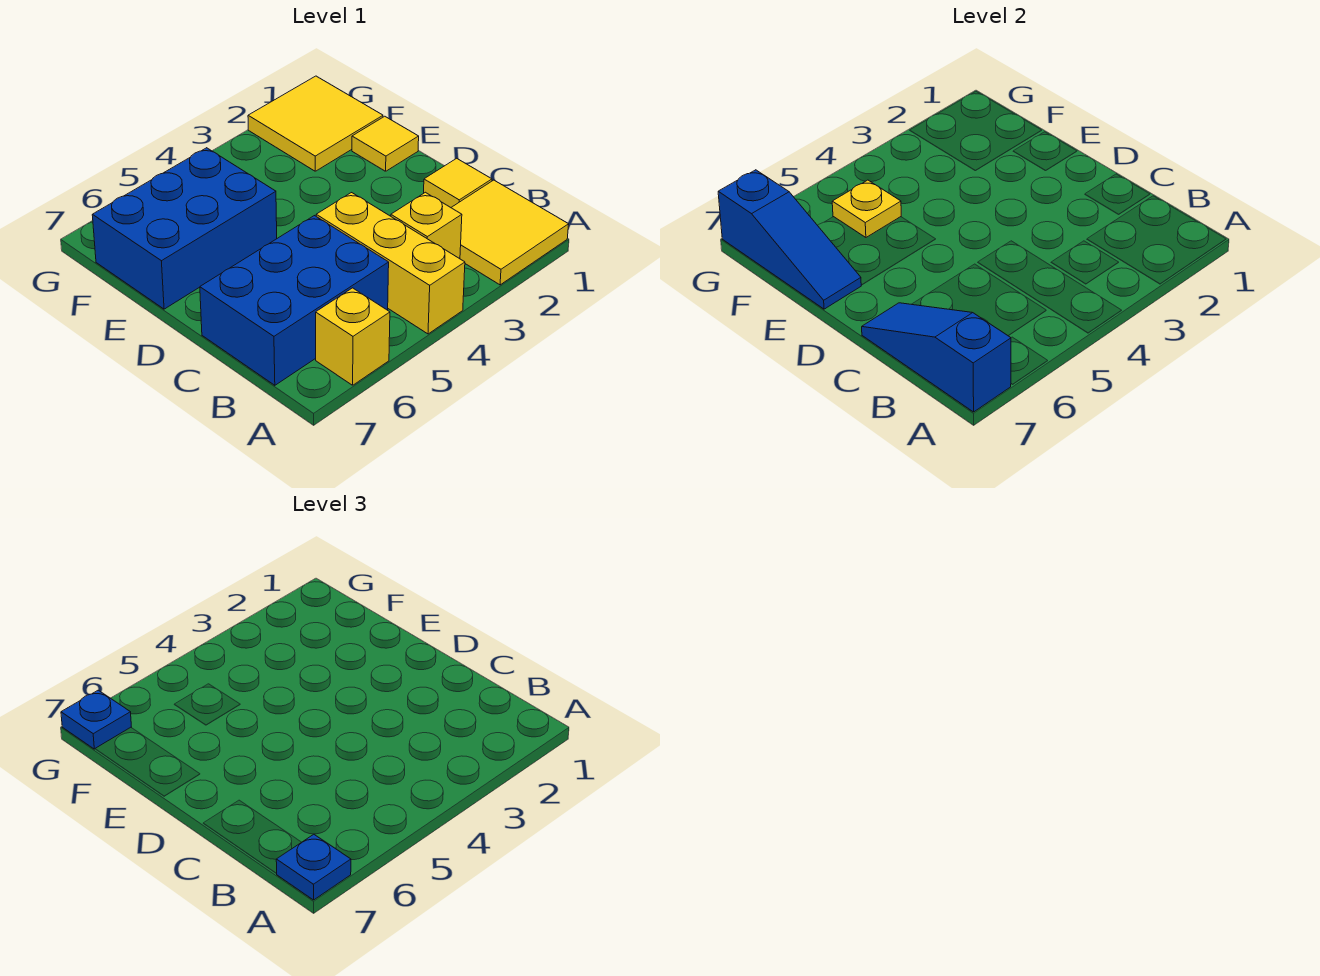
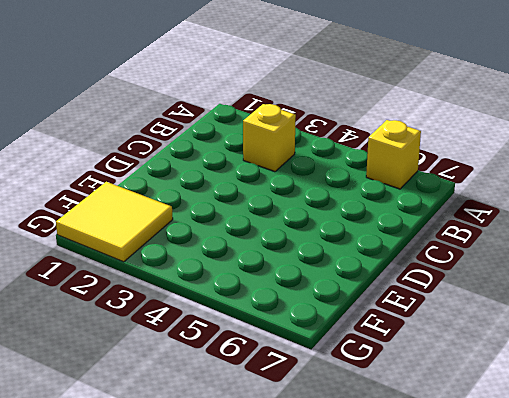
none -> yellow 2x2 tile [451,180,569,285]
none -> yellow 1x3 brick [316,193,465,334]
none -> blue 2x3 brick [200,216,389,385]

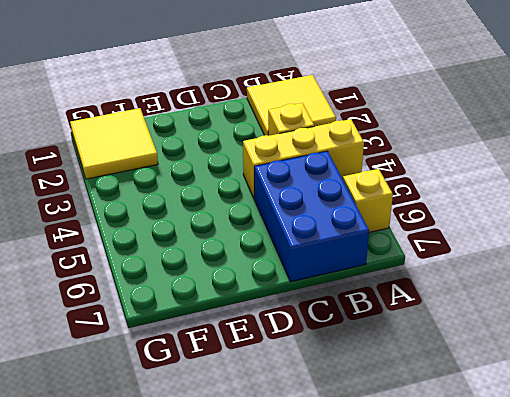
none -> yellow 1x1 tile [424,158,492,207]
none -> yellow 1x1 tile [352,116,419,171]
none -> blue 2x3 brick [92,148,277,309]

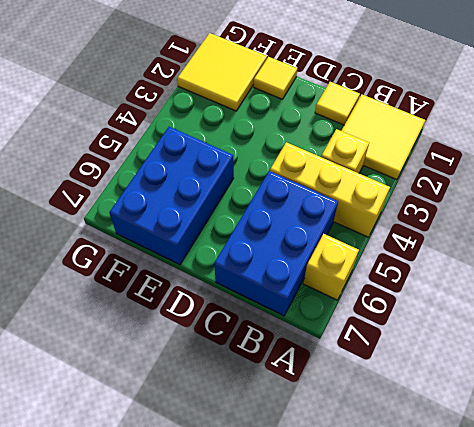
none -> blue 1x3 slope [862,303,1011,412]
none -> blue 1x3 slope [718,170,861,309]
none -> yellow 1x1 plate [832,180,901,237]

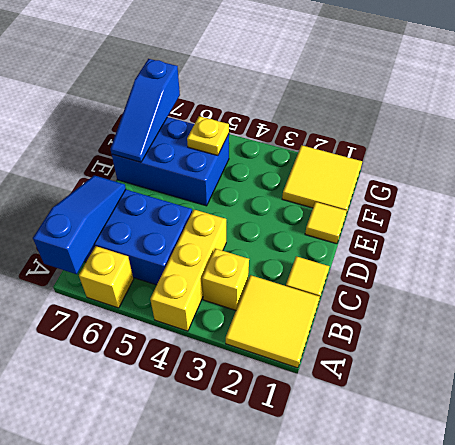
none -> blue 1x1 plate [276,835,351,900]
none -> blue 1x1 plate [61,690,131,749]

